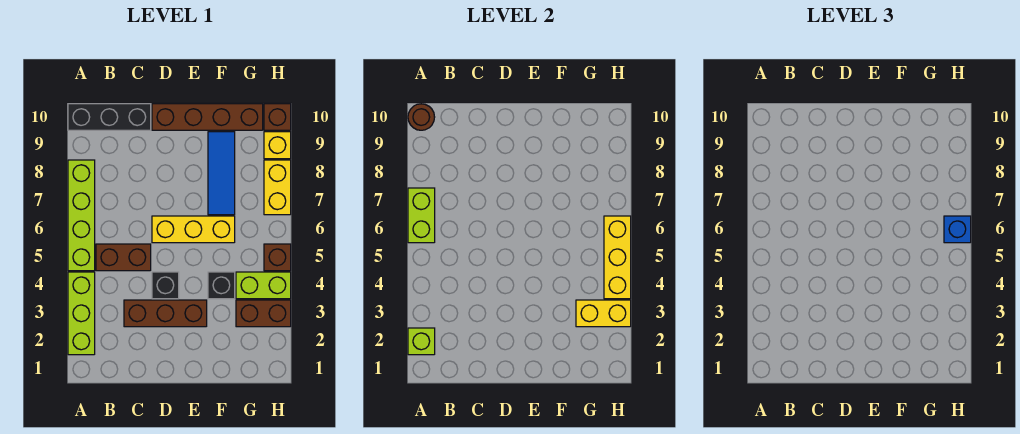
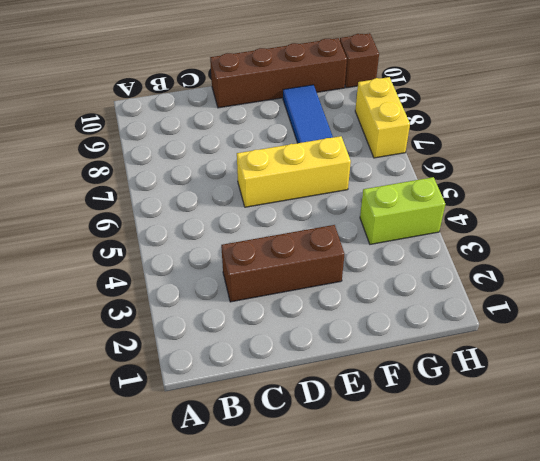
none -> lime 1x3 brick [68,272,95,355]
none -> lime 1x4 brick [68,160,95,271]
none -> black 1x3 brick [68,104,151,130]

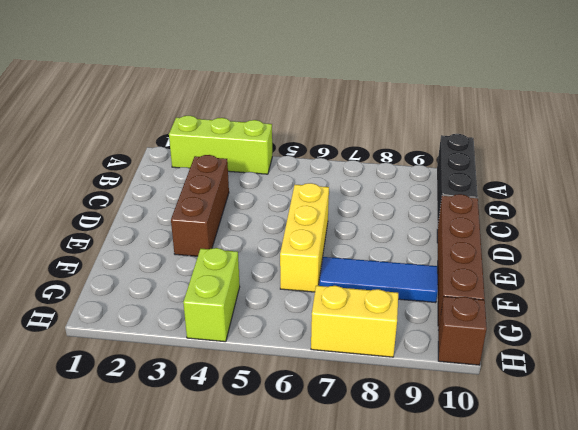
none -> lime 1x4 brick [68,160,95,271]
none -> brown 1x2 brick [96,244,151,271]
none -> black 1x1 brick [152,272,179,299]

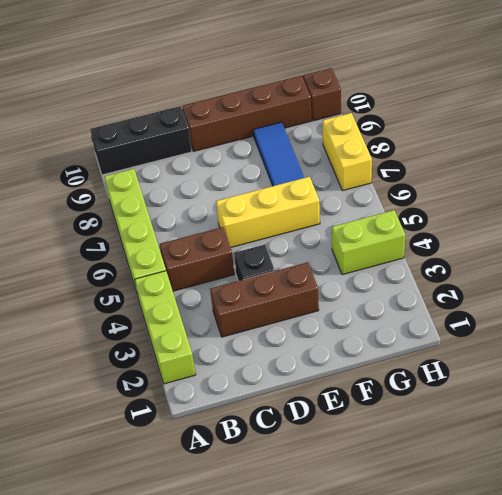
none -> black 1x1 brick [208,272,235,299]
none -> brown 1x2 brick [236,300,291,327]
none -> brown 1x1 brick [264,244,291,271]

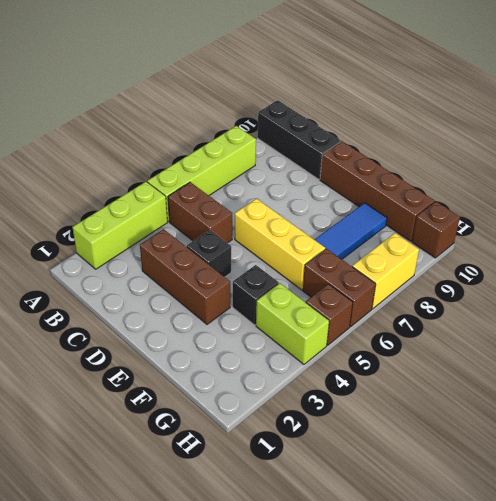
brown 1x2 brick [303,249,376,327] -> brown 1x2 brick moved to [236,300,291,327]
none -> yellow 1x1 brick [264,132,291,159]
none -> lime 1x1 brick [408,328,435,355]
none -> lime 1x2 brick [408,188,435,243]

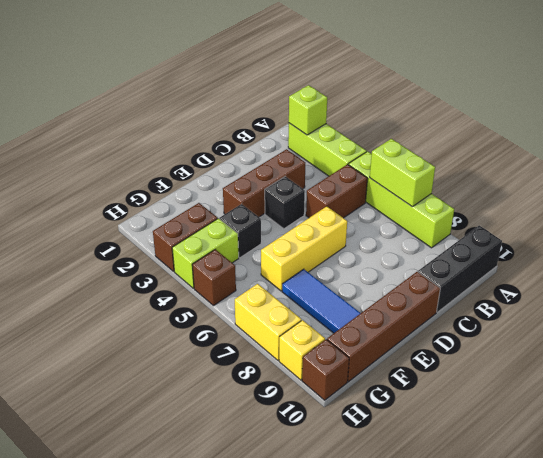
none -> brown 1x1 round brick [408,104,435,130]
none -> yellow 1x2 brick [576,300,631,327]
none -> yellow 1x3 brick [604,216,631,299]

